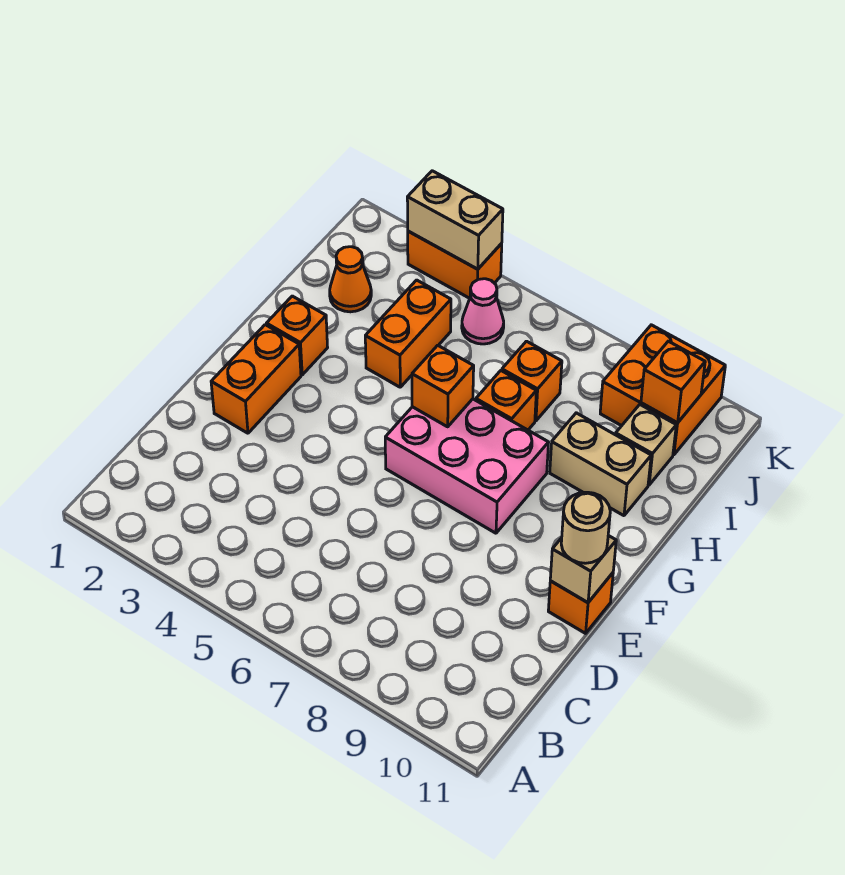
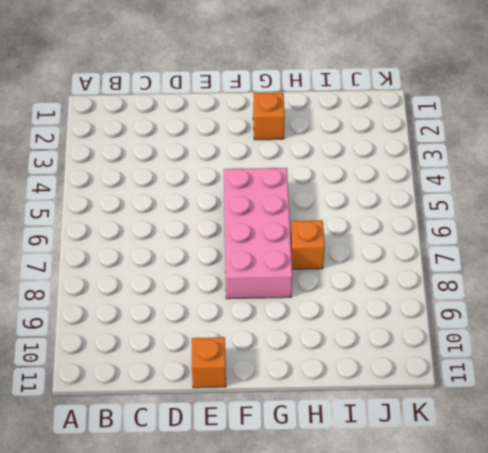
pink 2x4 brick [224,168,292,299] -> pink 2x3 brick [385,399,549,533]
none -> orange 1x2 brick [211,325,301,433]
none -> orange 1x2 brick [365,280,451,387]
none -> tan 1x2 brick [550,413,651,516]

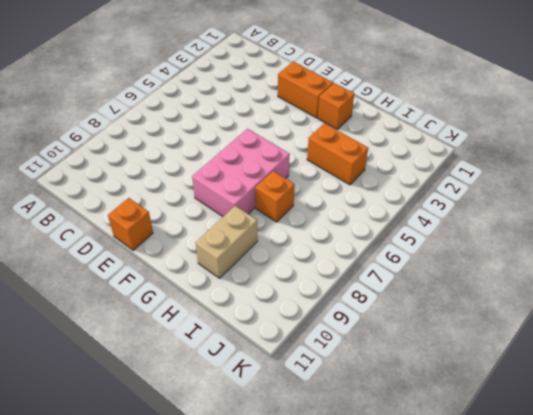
none -> orange 1x1 cone [330,247,371,312]
none -> orange 1x1 brick [502,341,562,421]
none -> tan 1x1 brick [616,405,676,485]

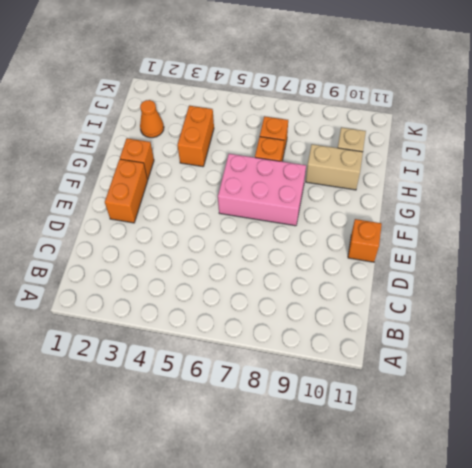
none -> pink 1x1 cone [462,279,504,344]
none -> orange 2x2 brick [600,325,725,455]
none -> orange 1x2 brick [408,231,502,298]

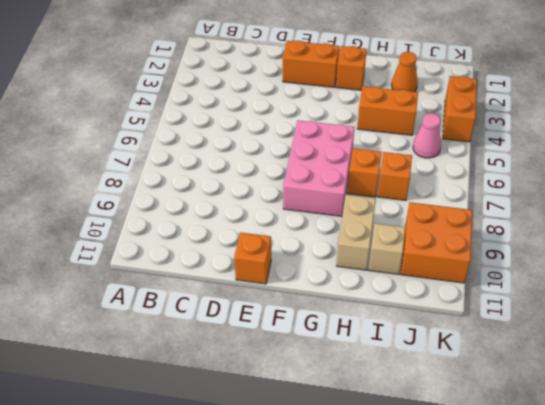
none -> tan 1x1 brick [550,535,616,603]
none -> orange 1x1 brick [412,345,474,427]
none -> orange 1x1 brick [641,341,705,423]

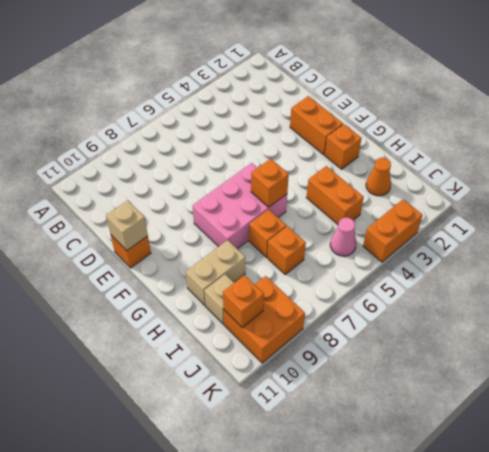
none -> tan 1x2 brick [407,171,503,269]
none -> tan 1x1 round brick [561,492,610,563]

